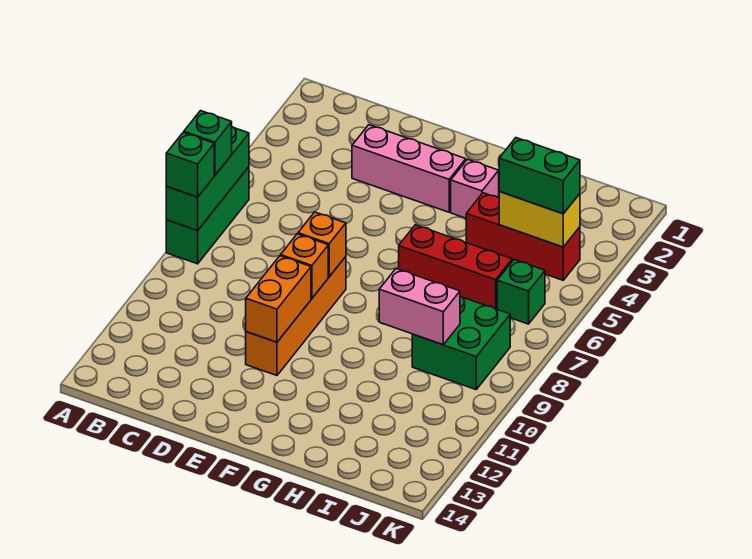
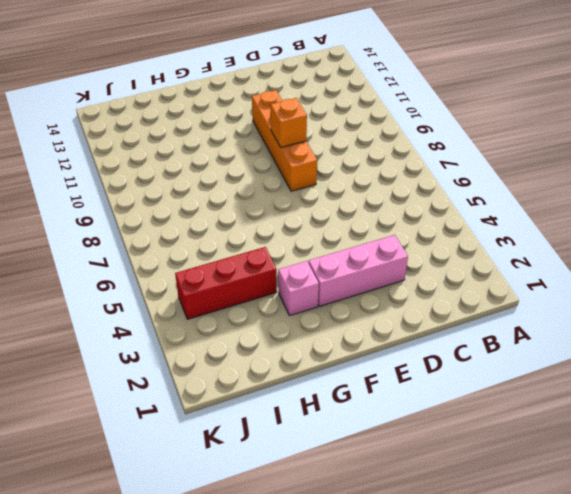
none -> green 1x3 brick [166,167,249,264]
none -> red 1x3 brick [399,225,512,309]
none -> green 2x2 brick [412,296,510,389]

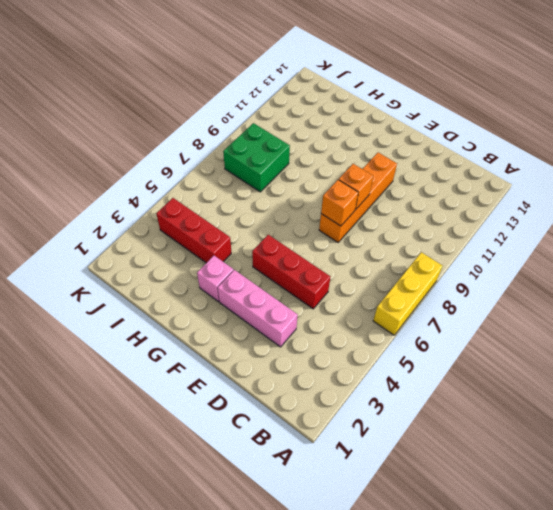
yellow 1x3 brick [373,252,442,335] -> green 1x3 brick [166,167,249,264]
red 1x3 brick [252,235,330,309] -> red 1x3 brick moved to [399,225,512,309]
none -> green 1x1 brick [497,260,545,324]
none -> green 1x3 brick [166,127,249,230]
none -> orange 1x2 brick [246,256,311,342]

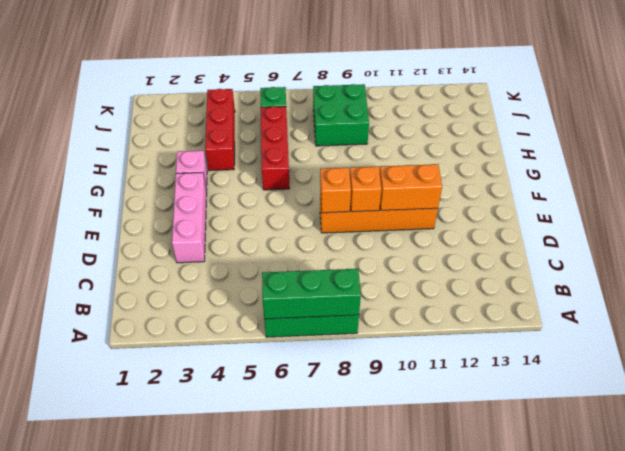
none -> pink 1x2 brick [379,269,460,345]
none -> yellow 1x2 brick [499,191,580,247]
none -> green 1x1 brick [184,111,232,175]

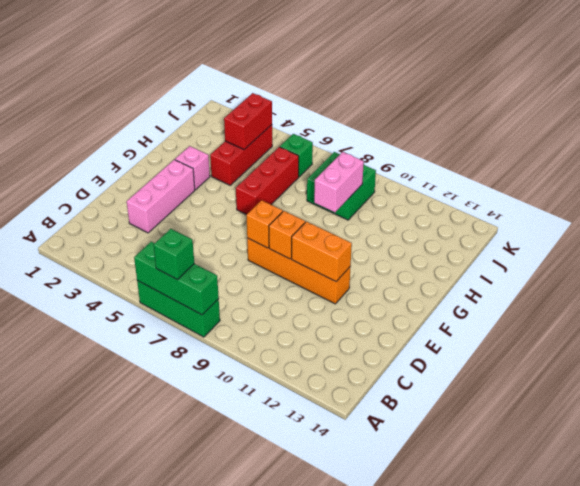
red 1x2 brick [224,93,272,149] -> yellow 1x2 brick [499,191,580,247]
none -> green 1x1 brick [166,133,214,197]
none -> green 1x2 brick [499,138,580,214]

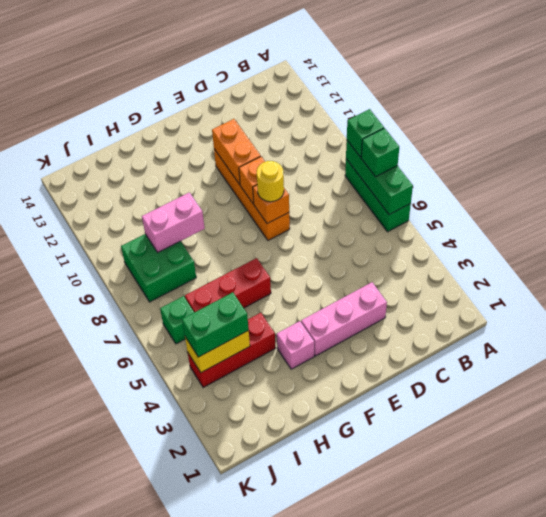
yellow 1x1 round brick [257,161,284,202] -> none

